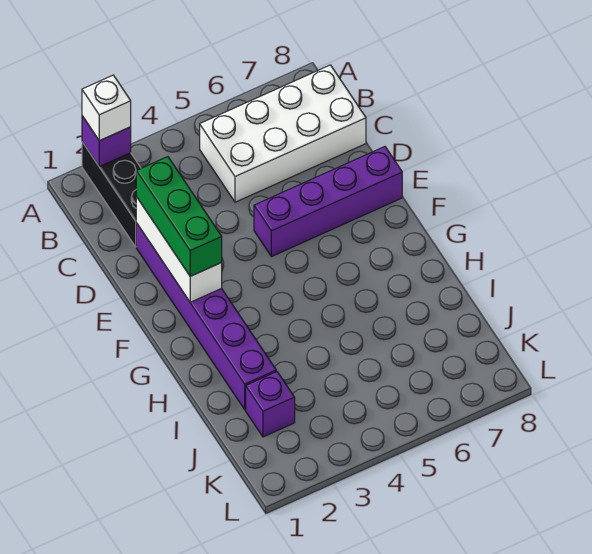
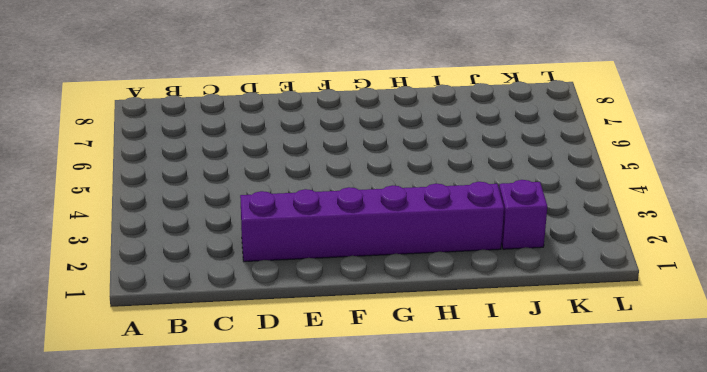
none -> black 1x3 brick [82,142,141,247]
none -> white 2x4 brick [200,65,366,202]

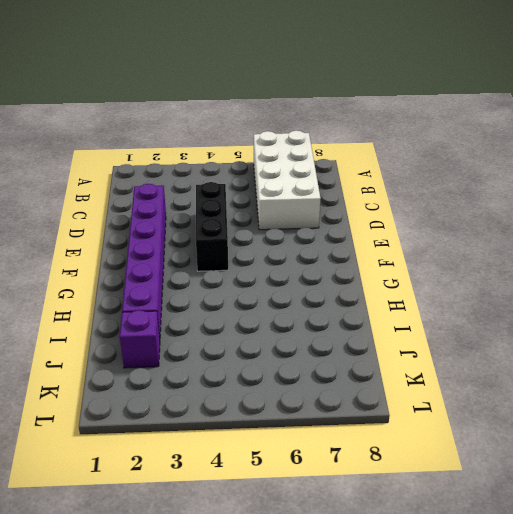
white 2x4 brick [254,131,321,230] -> white 2x4 brick turned to [200,65,366,202]
black 1x3 brick [196,182,228,271] -> black 1x3 brick moved to [82,142,141,247]
none -> purple 1x4 brick [254,147,402,257]
none -> purple 1x1 brick [82,116,131,167]

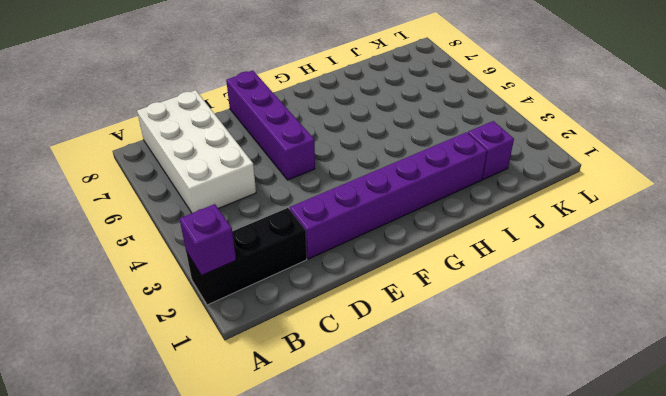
none -> white 1x3 brick [136,197,222,302]
none -> white 1x1 brick [82,75,131,141]

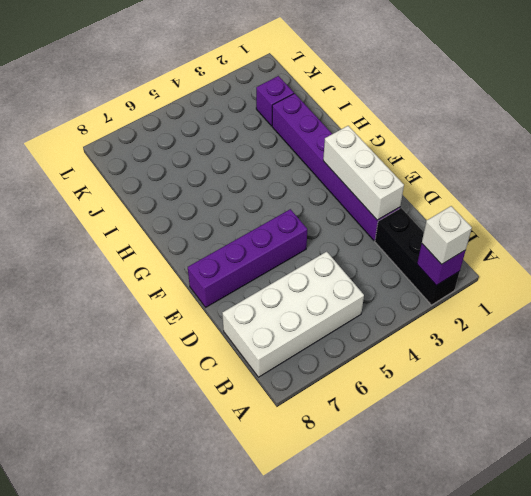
none -> green 1x3 brick [136,157,222,276]

